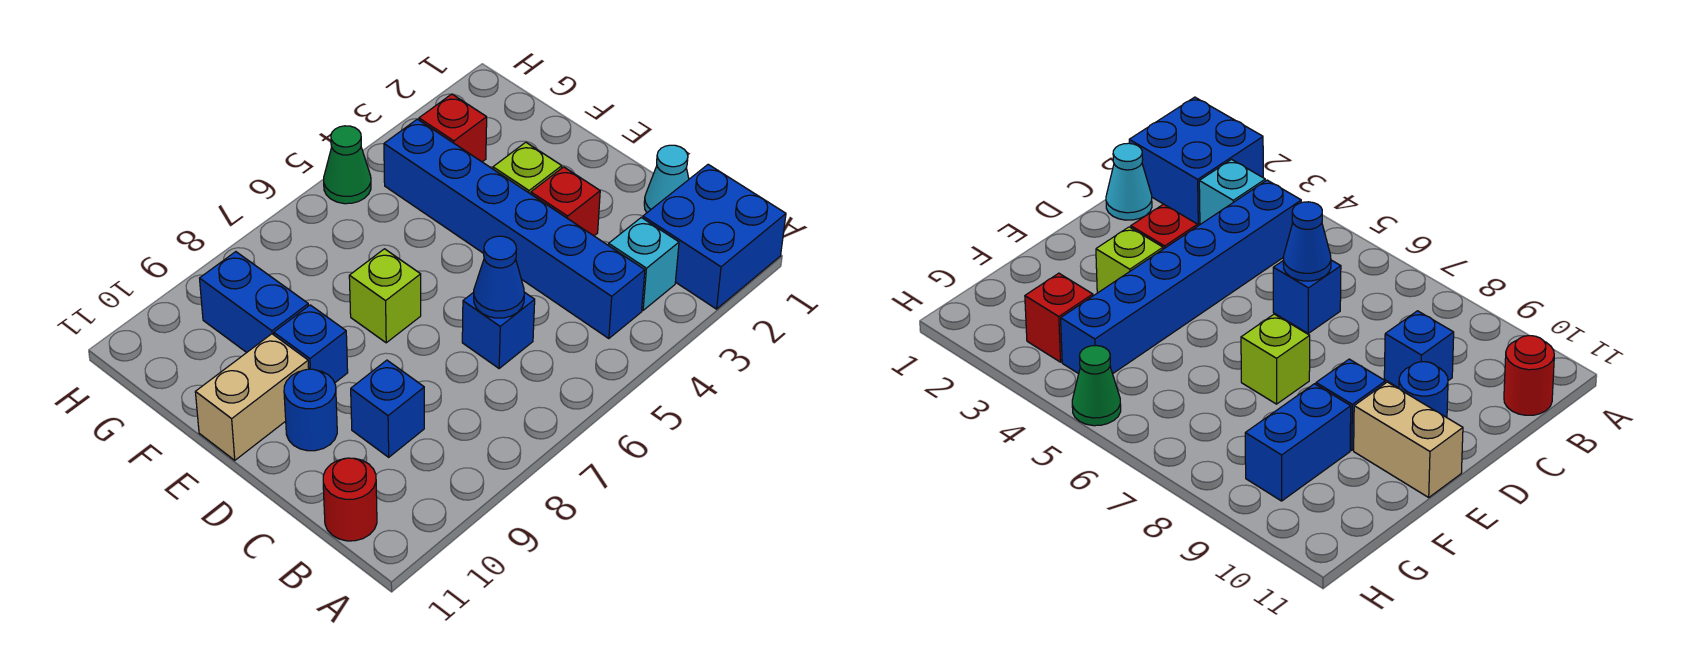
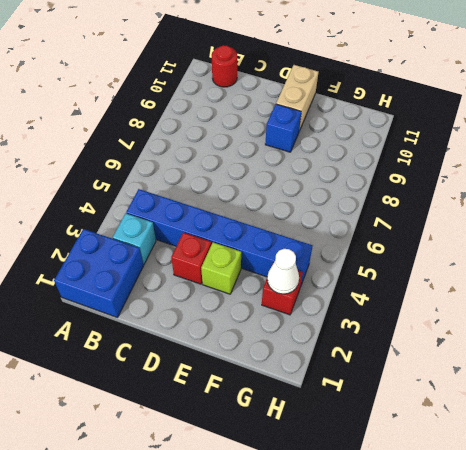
white 1x1 cone [267,249,299,294] -> none
none -> cyan 1x1 cone [644,145,689,212]
none -> blue 1x1 brick [462,292,535,368]
none -> blue 1x1 brick [351,360,424,457]

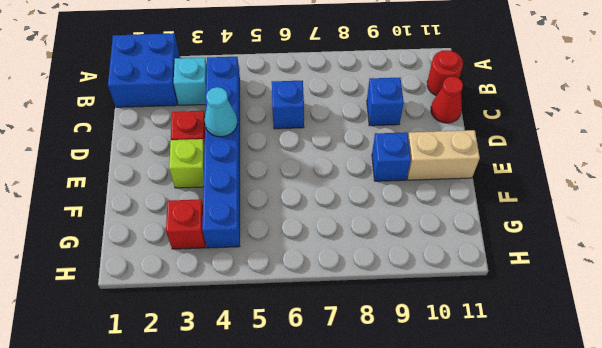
red 1x1 cone [431,77,463,123] -> none
cyan 1x1 cone [205,87,237,137] -> cyan 1x1 cone moved to [644,145,689,212]
none -> blue 1x1 round brick [284,369,337,451]
none -> lime 1x1 brick [349,249,421,343]
none -> blue 1x2 brick [200,252,308,353]

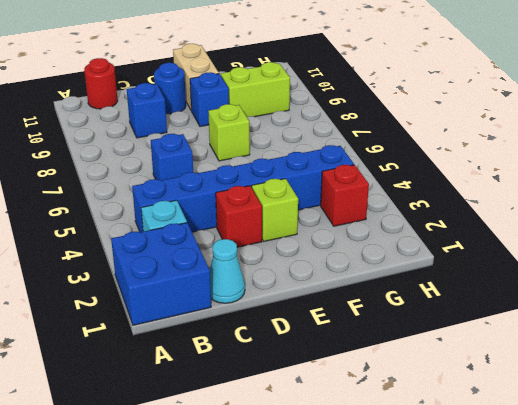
lime 1x2 brick [221,62,290,117] -> blue 1x2 brick [200,252,308,353]
none -> green 1x1 cone [324,126,371,204]
none -> blue 1x1 cone [474,236,524,318]

